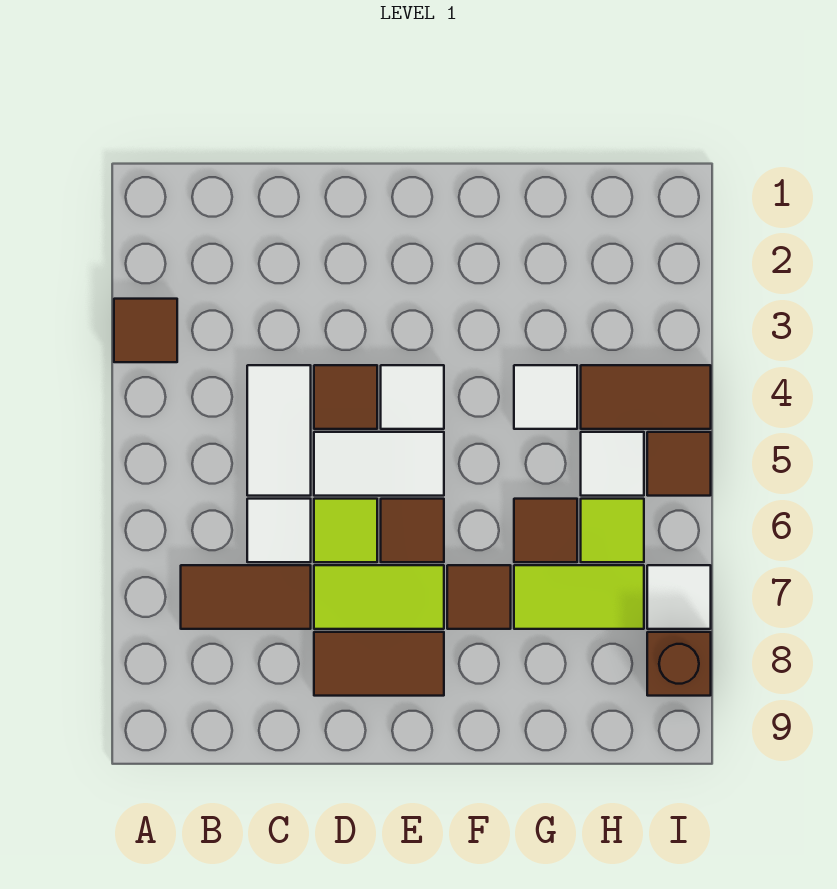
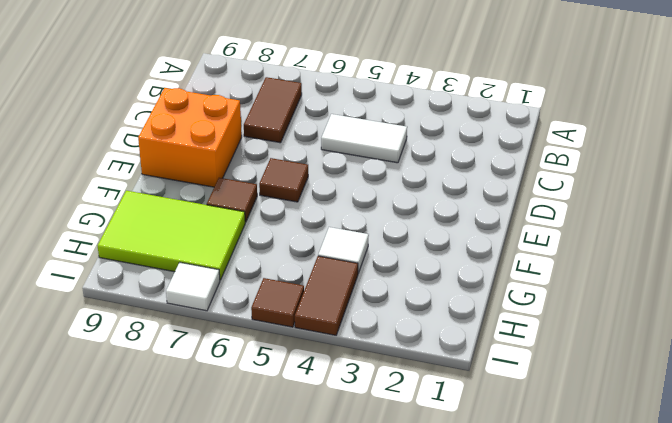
orange 2x2 brick [138,88,242,187] -> brown 1x2 tile [314,632,444,696]
lime 2x3 tile [98,191,245,280] -> lime 1x2 tile [514,565,644,629]
none -> brown 1x1 tile [114,299,177,362]
none -> white 1x1 tile [247,499,311,562]
none -> brown 1x1 tile [314,365,377,429]

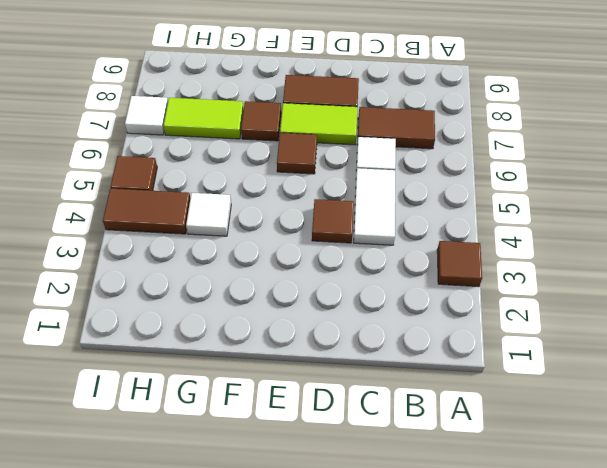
none -> white 1x2 tile [314,432,444,496]
none -> lime 1x1 tile [314,499,377,562]
none -> white 1x1 tile [381,365,444,429]

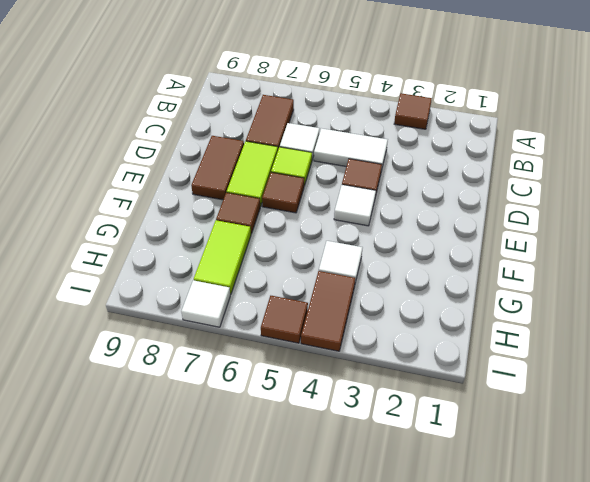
none -> white 1x2 tile [314,432,444,496]
none -> brown 1x1 tile [514,499,577,562]
none -> white 1x1 tile [581,432,644,496]

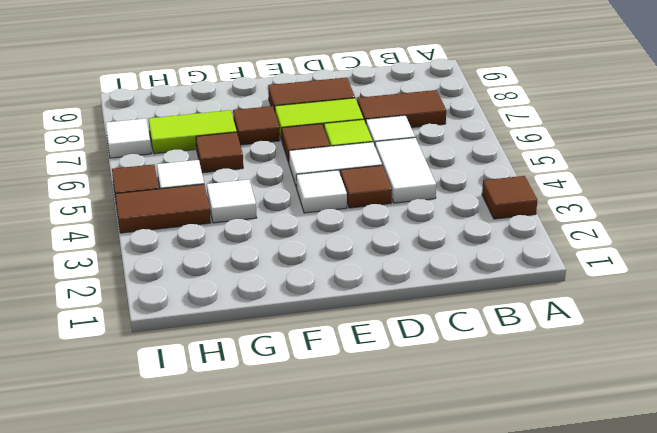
none -> lime 1x1 tile [581,499,644,562]
none -> brown 1x1 brick [647,632,711,696]

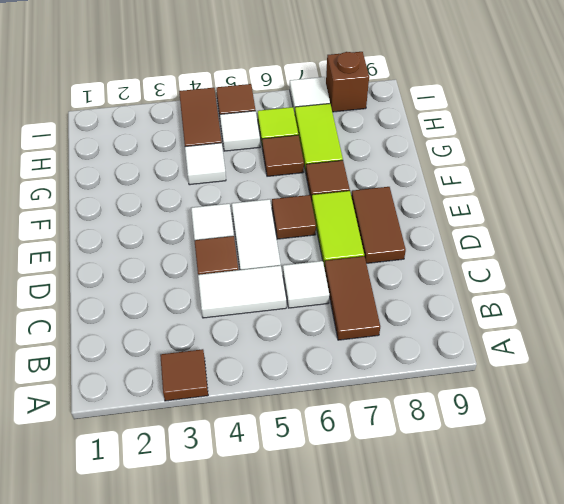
none -> lime 1x1 tile [314,499,377,562]

